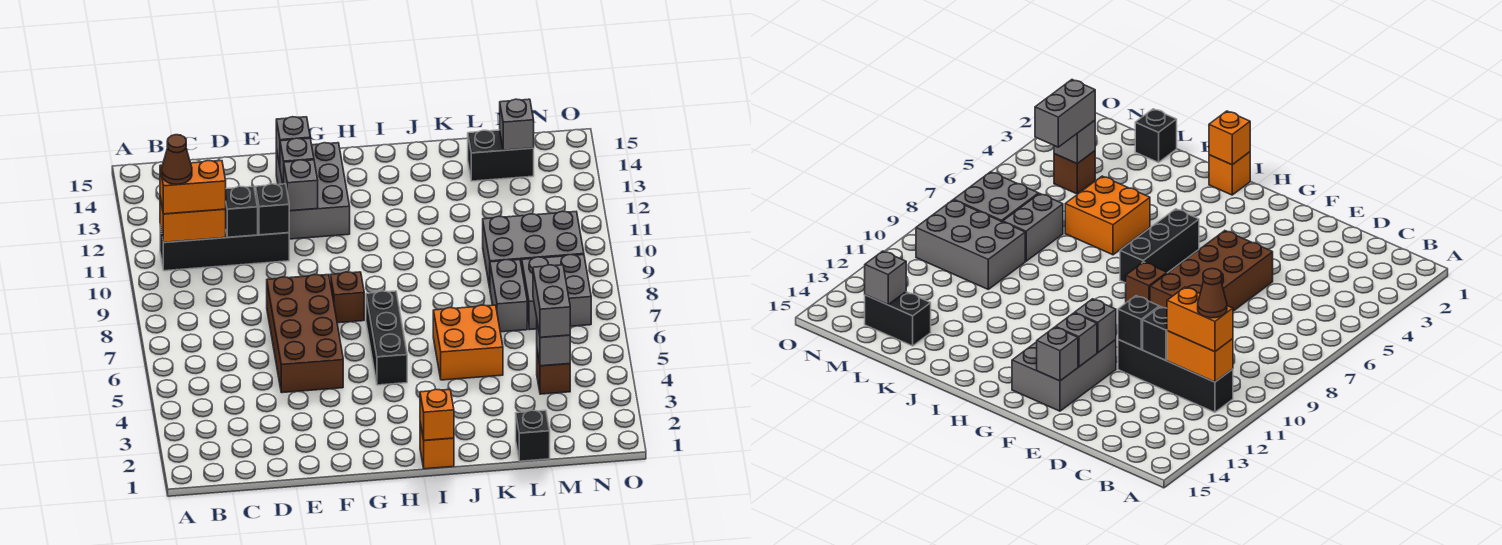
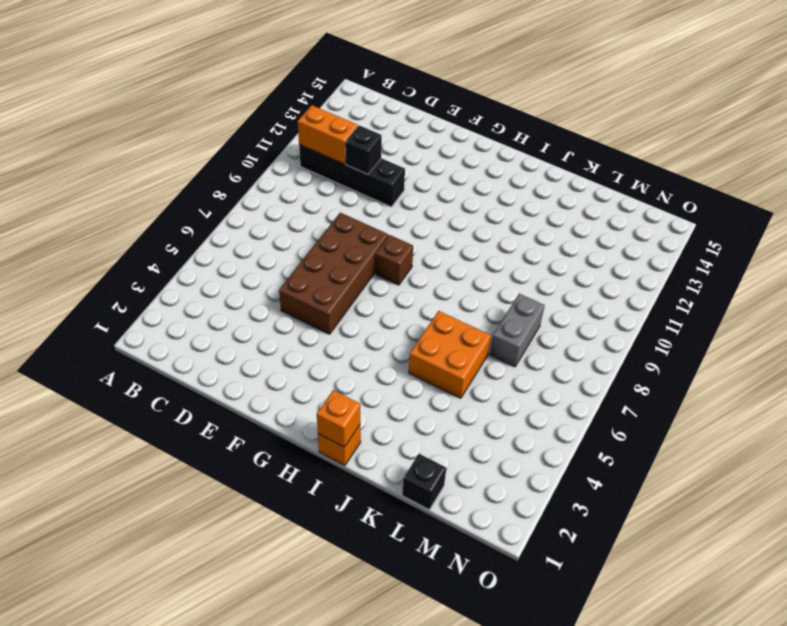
none -> grey 2x3 brick [276,143,350,239]
none -> black 1x3 brick [366,291,407,385]
none -> grey 2x3 brick [483,211,584,287]

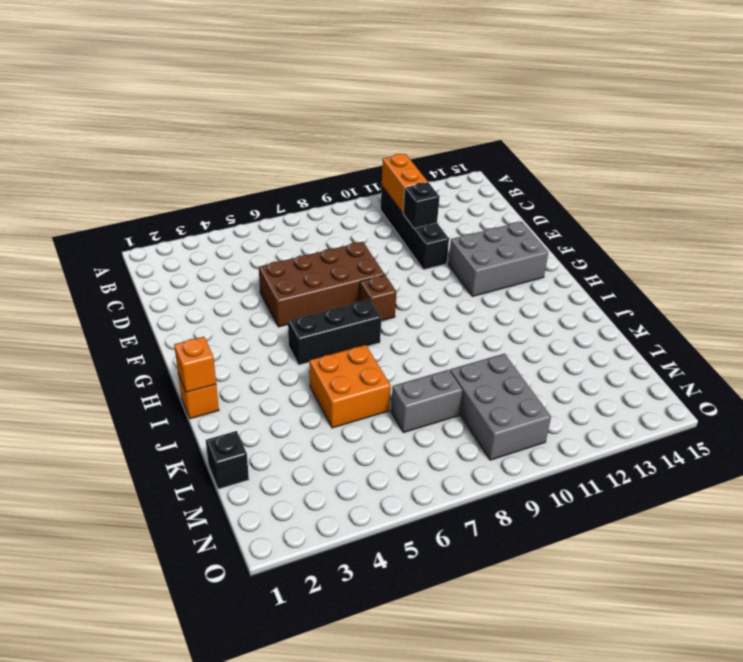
none -> black 1x2 brick [468,130,534,181]
none -> brown 1x1 brick [537,351,570,394]
none -> grey 2x2 brick [522,255,591,330]

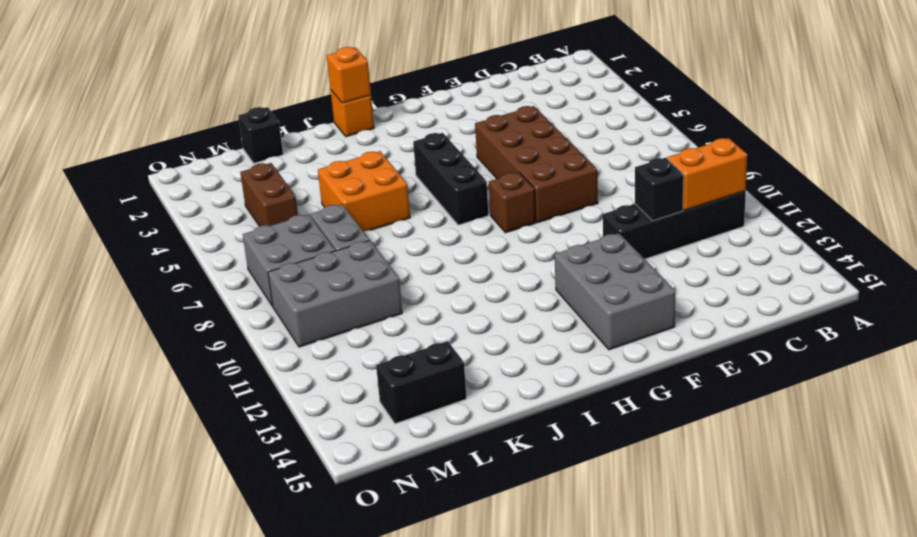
brown 1x2 brick [240,163,298,226] -> brown 1x1 brick [537,351,570,394]
none -> black 1x1 brick [256,184,289,235]
none -> grey 1x1 brick [284,160,318,211]
none -> grey 1x1 brick [280,138,314,184]

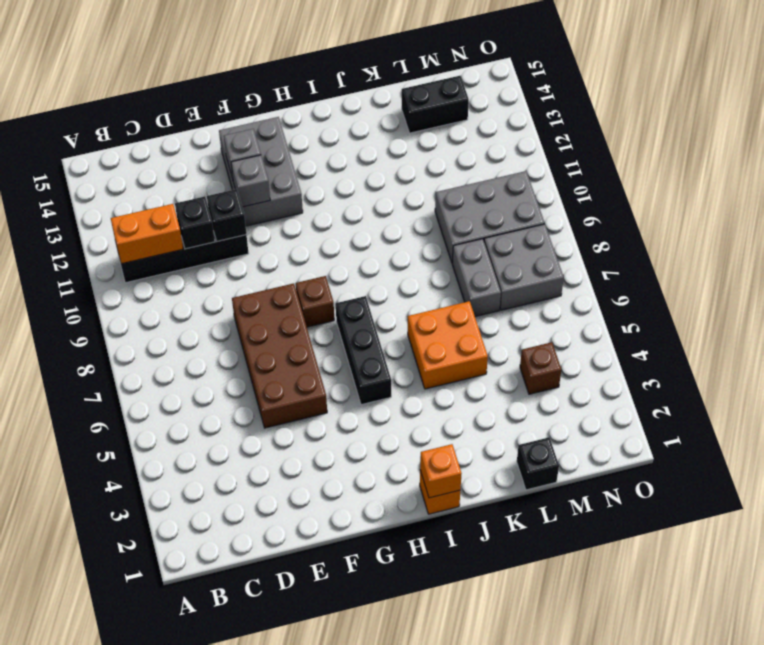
none -> grey 1x1 brick [276,117,310,166]
none -> grey 1x1 brick [537,323,570,366]
none -> grey 1x1 brick [500,99,534,150]

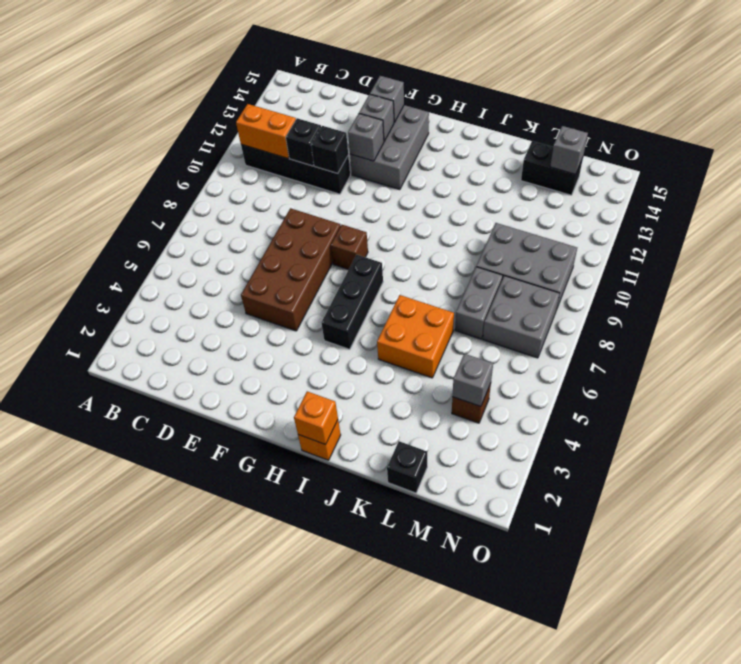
none -> orange 1x2 brick [160,161,226,214]
none -> grey 1x2 brick [533,265,570,337]
none -> brown 1x1 cone [162,135,192,184]

